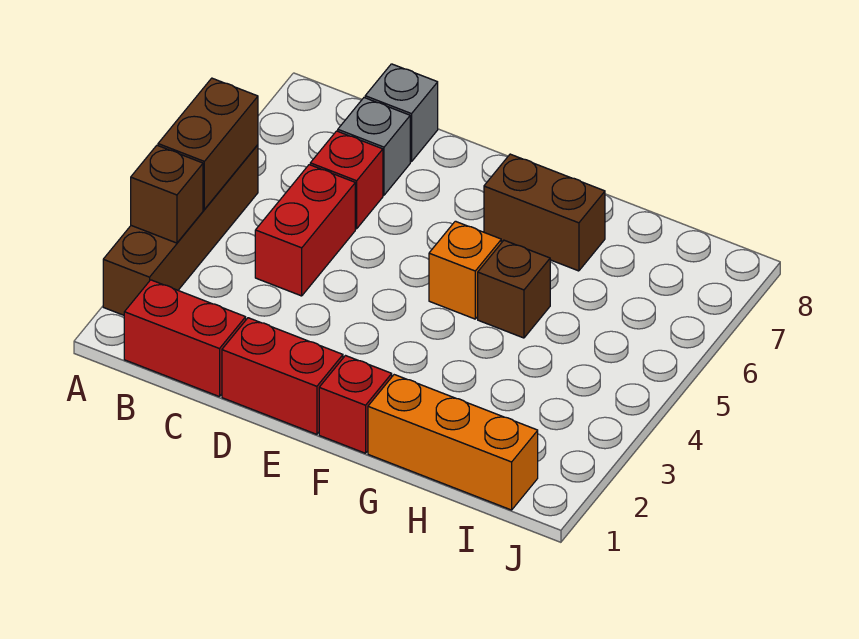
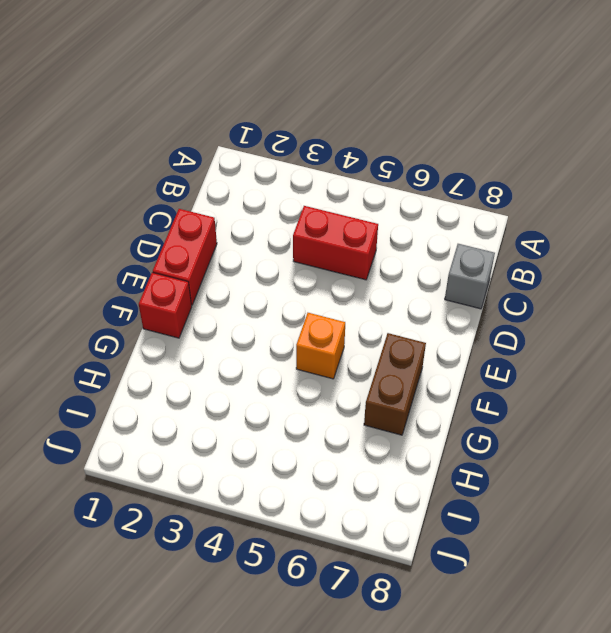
none -> brown 1x4 brick [103,145,258,315]
none -> red 1x2 brick [124,280,246,397]
none -> red 1x1 brick [310,131,383,229]

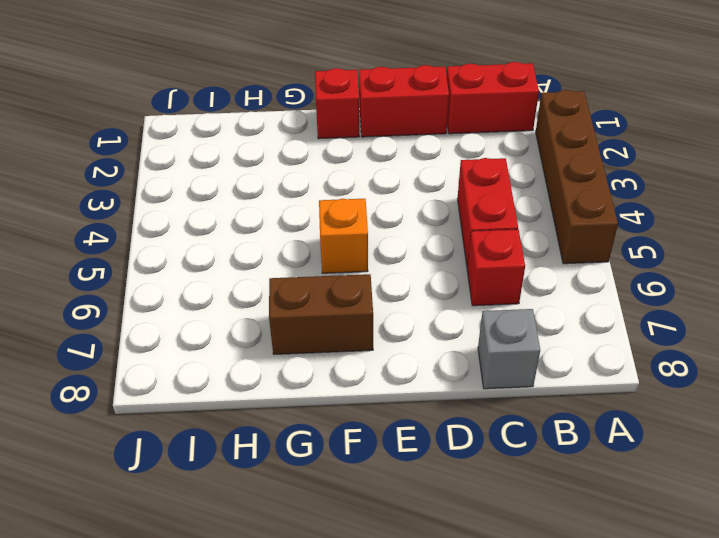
none -> grey 1x1 brick [338,98,410,195]
none -> orange 1x3 brick [368,375,538,510]
none -> brown 1x1 brick [478,240,550,338]

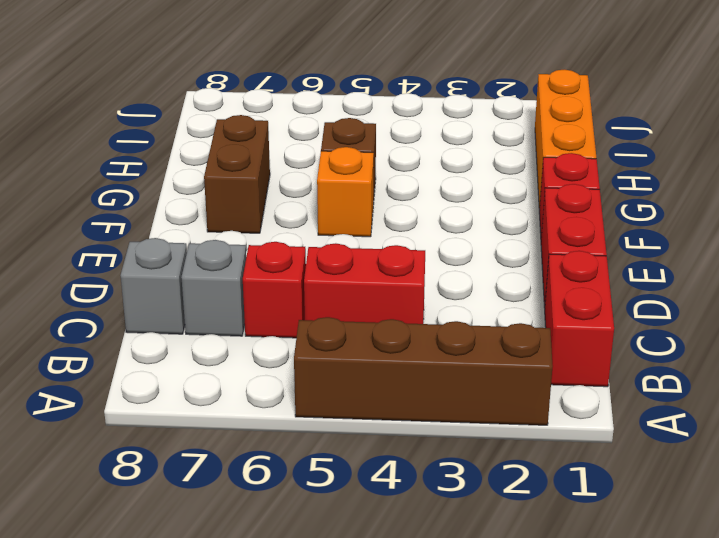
none -> brown 1x1 brick [131,145,203,243]
none -> brown 1x2 brick [158,78,258,210]

